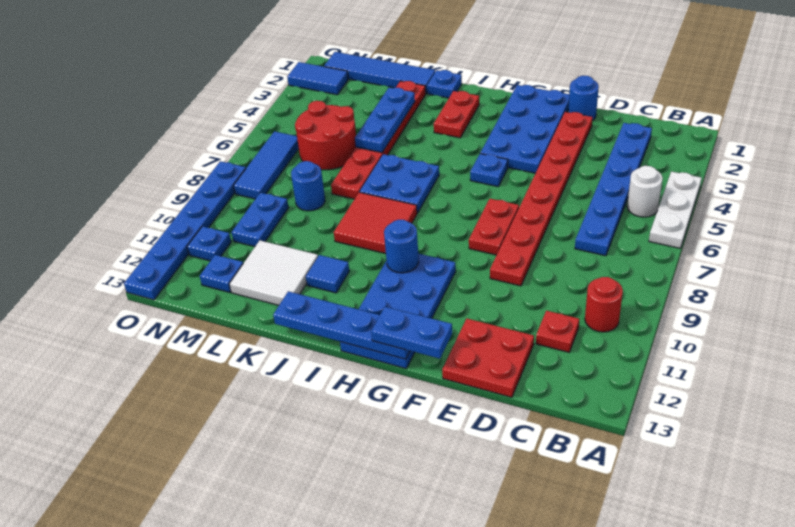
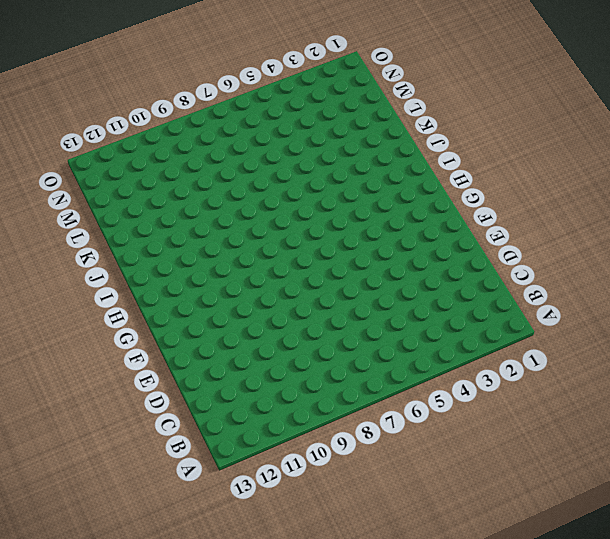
none -> white 1x3 plate [649,171,701,248]
none -> white 1x1 round brick [627,166,663,217]
none -> red 1x1 round brick [585,277,623,332]
none -> blue 1x6 plate [575,123,652,256]

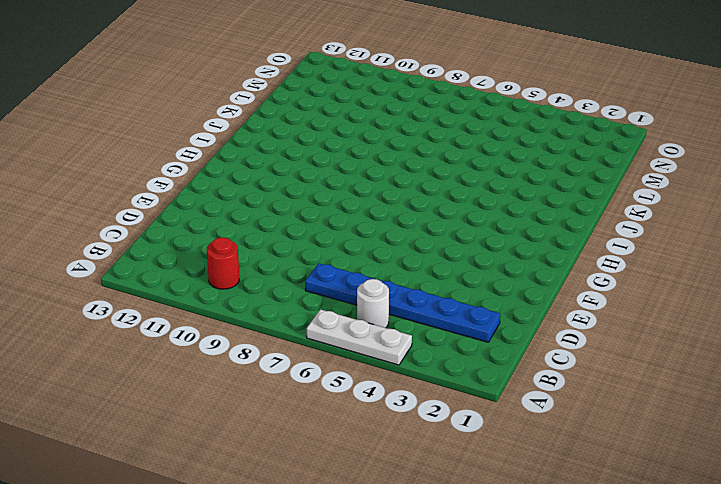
none -> red 1x1 plate [536,311,579,352]
none -> red 2x2 plate [442,319,534,397]
none -> blue 1x1 round brick [568,76,599,121]
none -> red 1x8 plate [490,112,593,286]

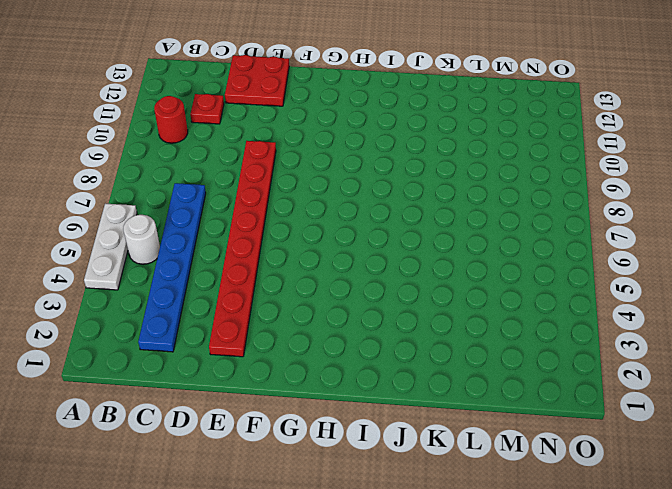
none -> blue 1x1 round brick [568,76,599,121]
none -> blue 2x4 plate [480,85,569,173]
none -> red 1x2 plate [469,199,519,255]
none -> blue 1x1 plate [470,154,508,187]

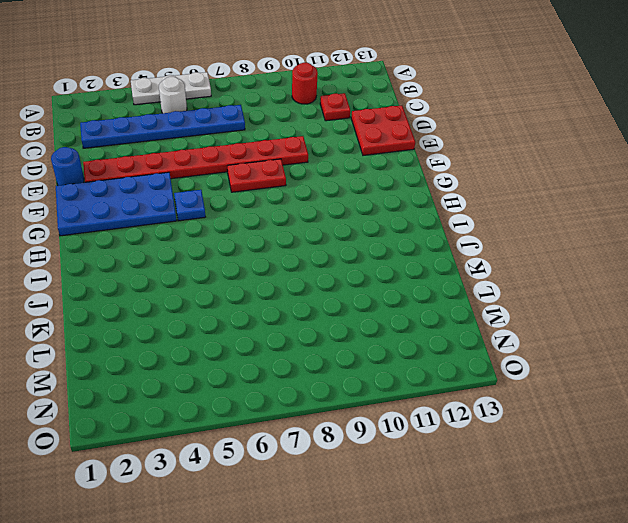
none -> blue 2x4 plate [340,253,456,368]
none -> red 1x2 plate [434,91,479,138]
none -> blue 2x2 plate [360,154,439,213]
none -> red 2x2 tile [334,192,417,254]

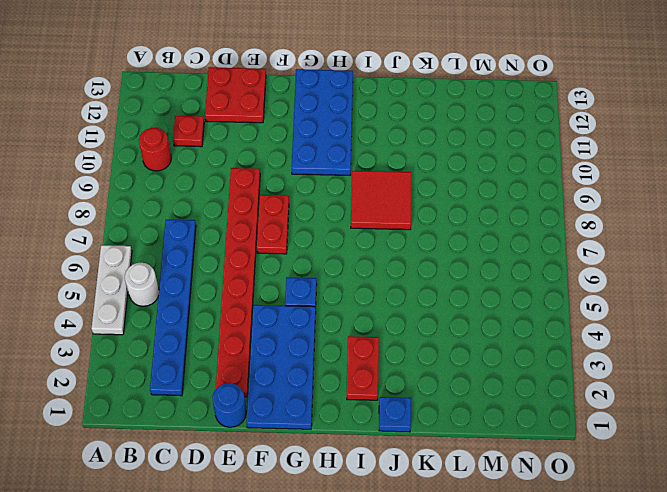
none -> blue 2x2 plate [360,154,439,213]
none -> blue 1x1 tile [306,255,349,293]
none -> blue 1x4 tile [324,52,435,93]
none -> red 1x6 plate [331,81,426,199]

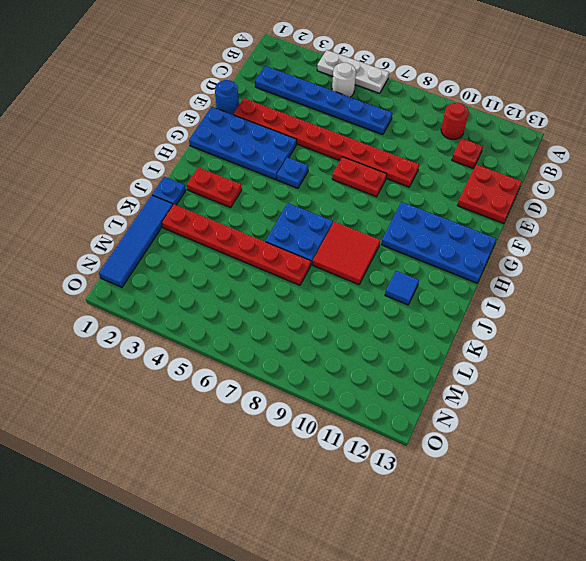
none -> white 2x2 tile [229,240,318,305]
none -> red 2x2 round brick [295,101,356,170]
none -> blue 1x1 round brick [291,161,325,211]
none -> blue 1x2 plate [231,193,289,247]

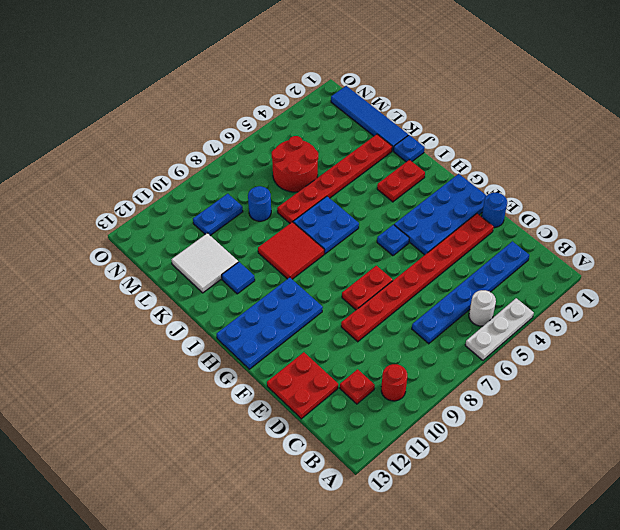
none -> blue 1x1 plate [200,255,243,292]
none -> blue 1x2 tile [287,62,348,95]
none -> blue 1x3 tile [233,131,299,199]
none -> blue 1x1 plate [187,226,231,261]

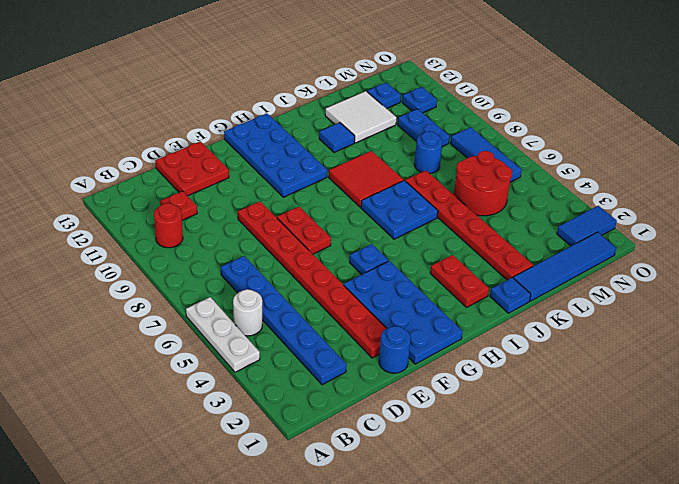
none -> blue 1x6 plate [124,161,246,300]
none -> blue 1x4 plate [273,291,410,359]
none -> blue 1x1 round brick [384,220,419,273]
none -> blue 1x3 plate [355,88,415,153]

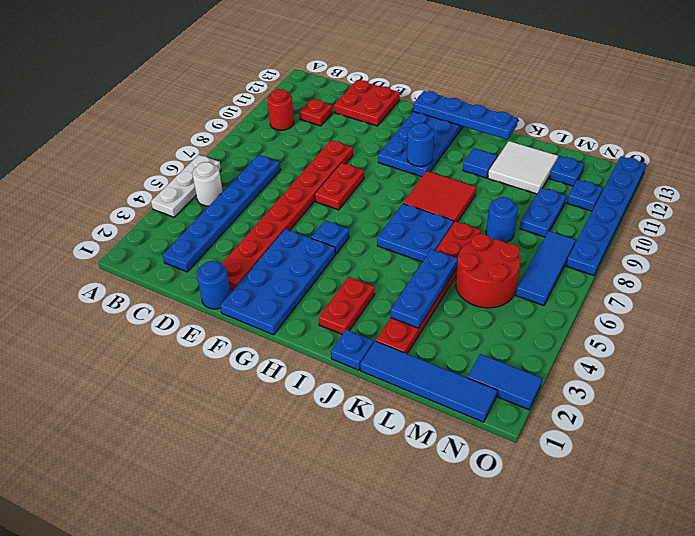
none -> blue 1x2 plate [371,307,452,359]

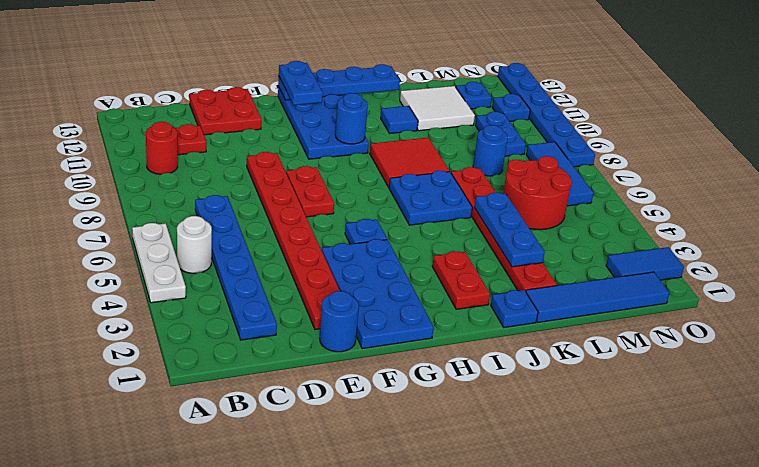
blue 1x2 plate [279,61,323,105] -> blue 1x2 plate turned to [371,307,452,359]

